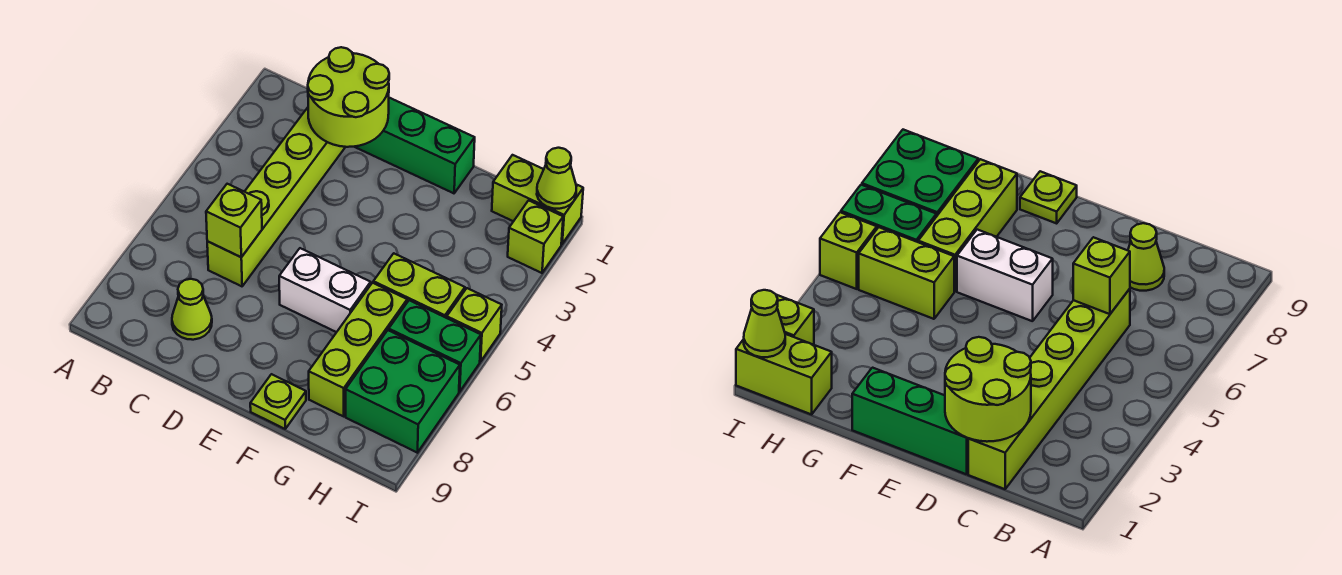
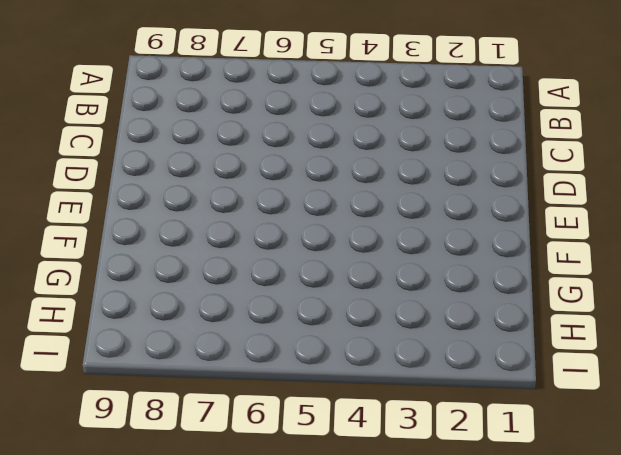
none -> lime 1x6 brick [207,108,345,286]
none -> lime 1x1 cone [172,279,212,340]
none -> green 1x3 brick [354,98,475,193]

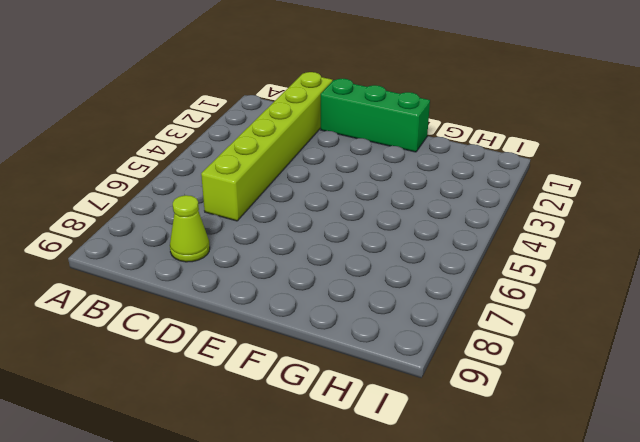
none -> white 1x2 brick [279,248,371,332]
none -> lime 1x1 plate [250,374,306,429]
none -> lime 1x2 brick [373,253,465,318]

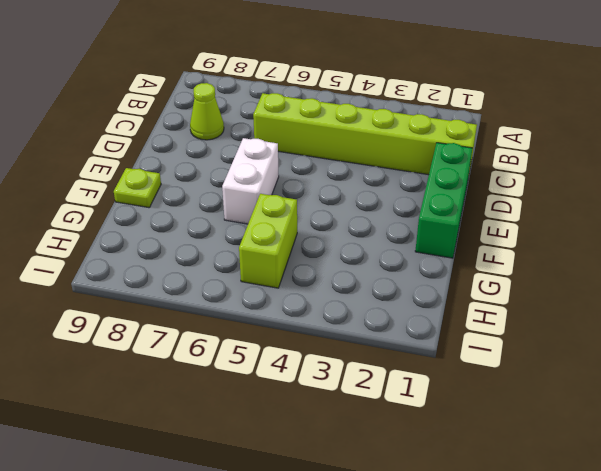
none -> lime 1x3 brick [309,283,407,416]
none -> lime 1x2 brick [492,155,583,244]
none -> green 1x2 brick [389,300,481,392]

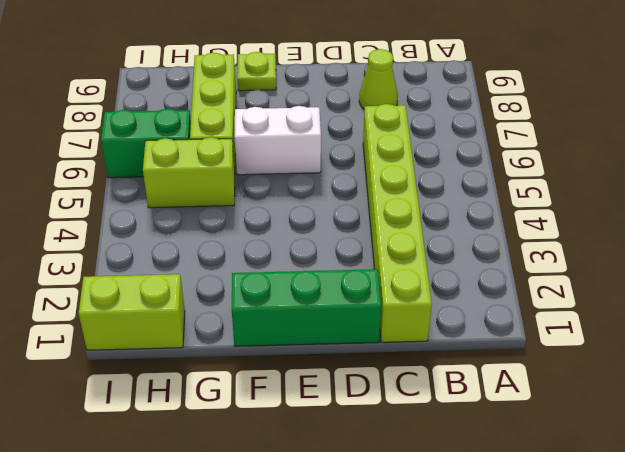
none -> green 2x2 brick [346,330,460,453]
none -> lime 1x1 brick [508,200,563,273]
none -> lime 1x1 brick [447,288,502,362]

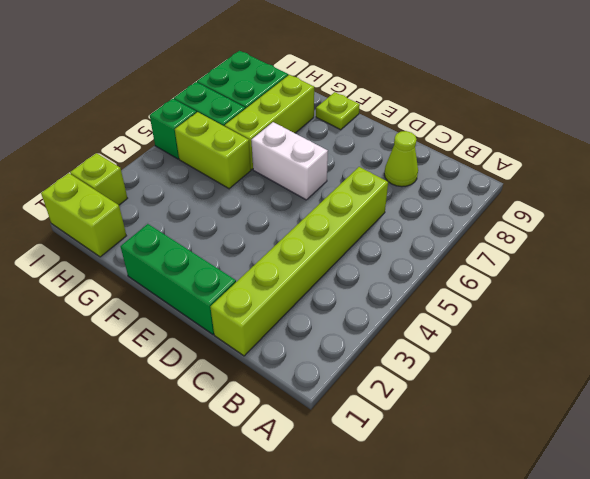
green 1x1 brick [150,99,197,159] -> lime 1x1 brick [447,288,502,362]
none -> lime 2x2 round brick [308,47,389,147]
none -> lime 1x1 brick [206,184,262,257]
none -> lime 1x1 cone [537,148,576,209]

